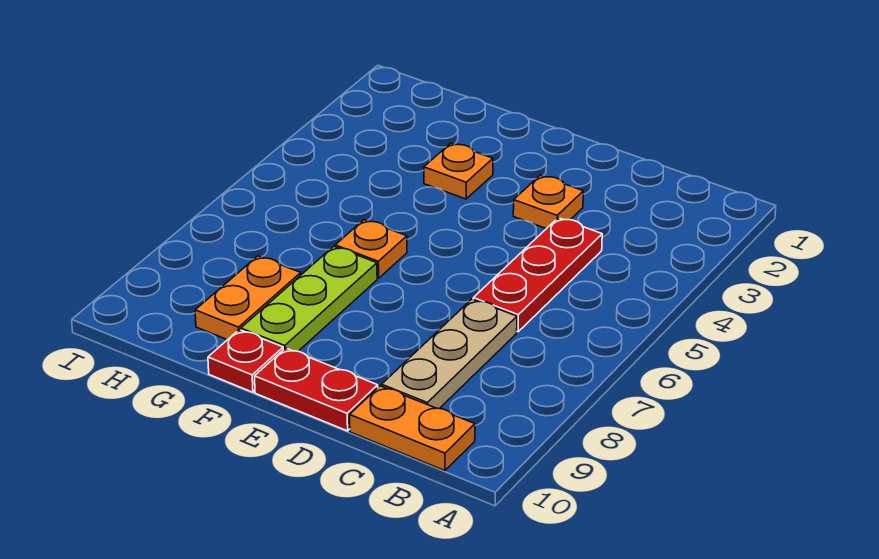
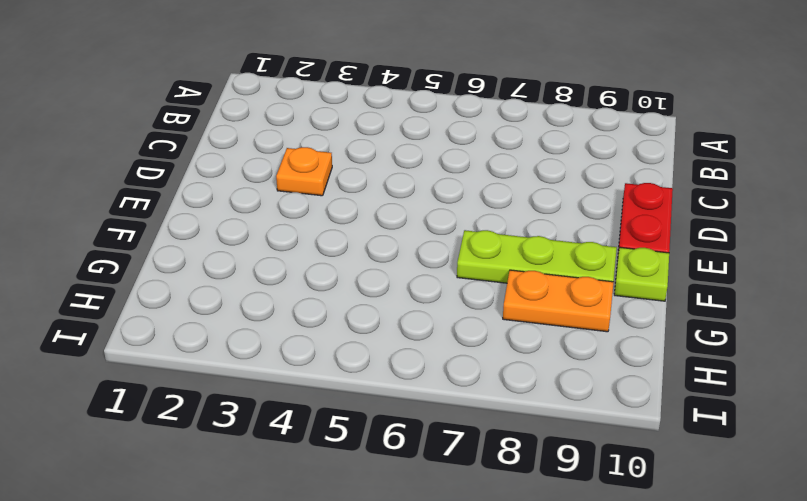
lime 1x1 plate [614,247,669,301] -> red 1x1 plate [208,330,283,392]
none -> orange 1x2 plate [350,386,475,471]
none -> red 1x3 plate [473,218,602,332]

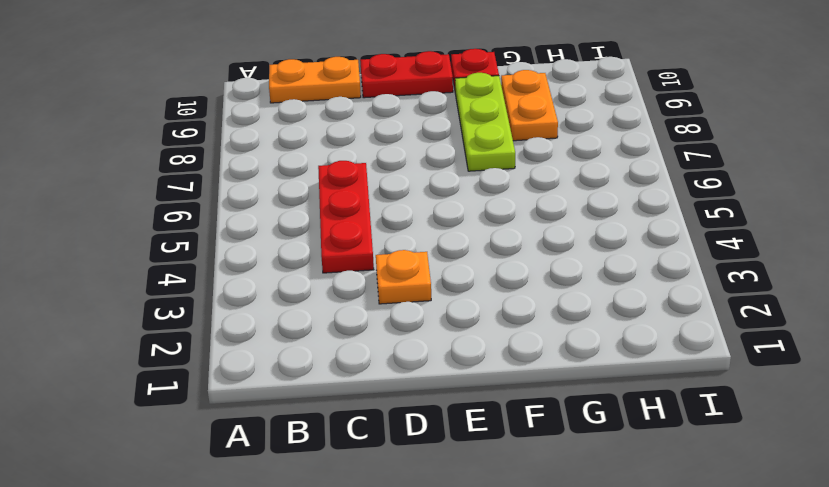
none -> tan 1x3 plate [382,299,517,409]
none -> orange 1x1 plate [424,143,493,199]

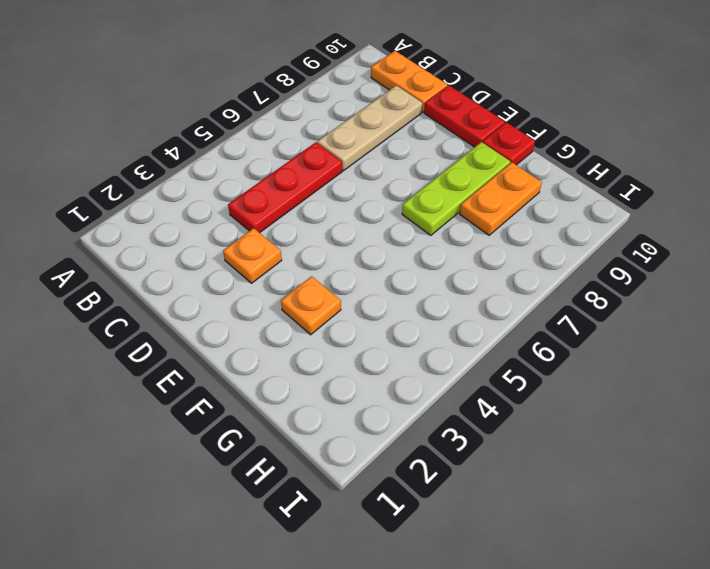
none -> orange 1x1 plate [335,220,407,278]

